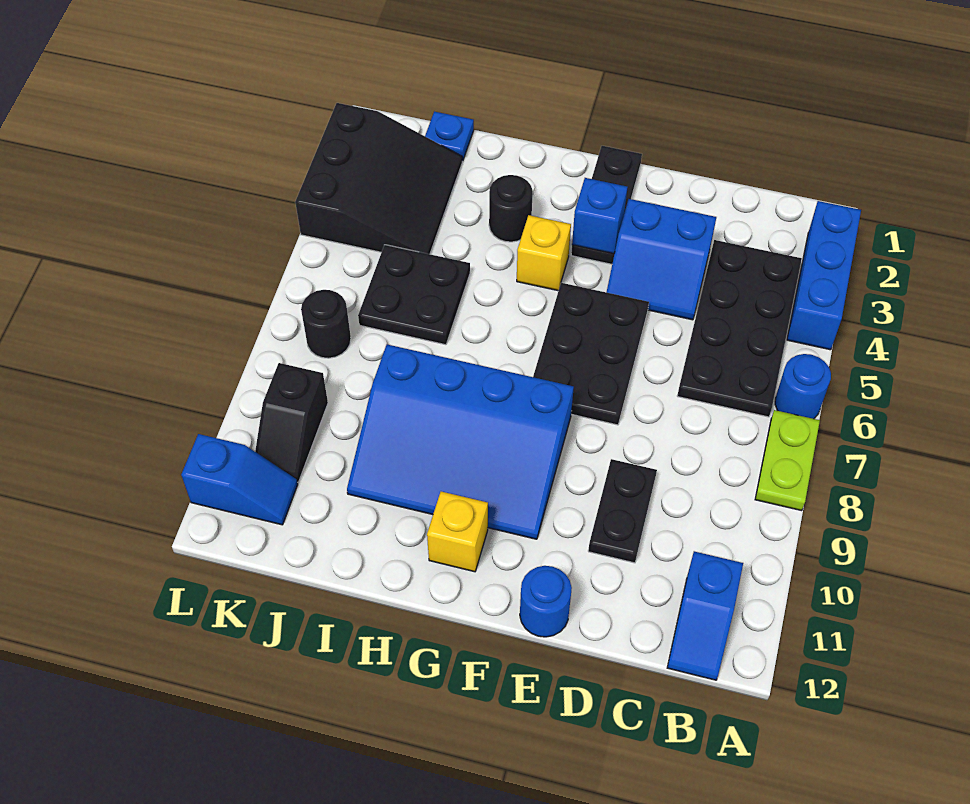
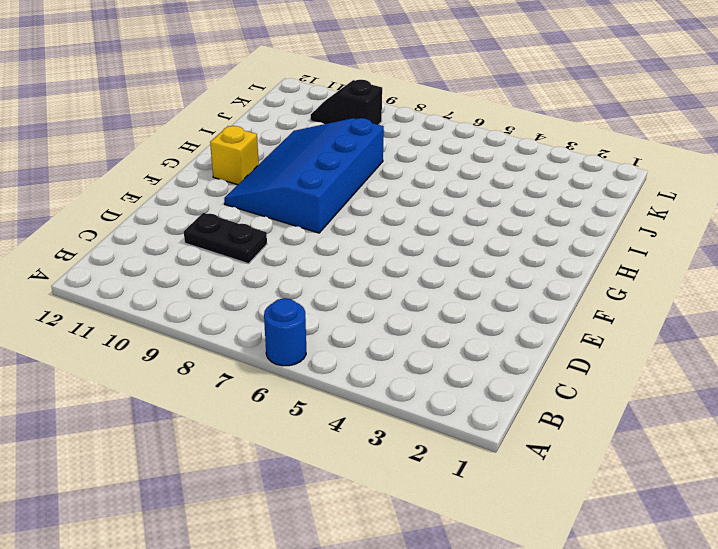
none -> blue 1x3 brick [787,201,861,350]
none -> lime 1x2 plate [755,410,820,511]
none -> black 2x4 plate [677,240,802,417]

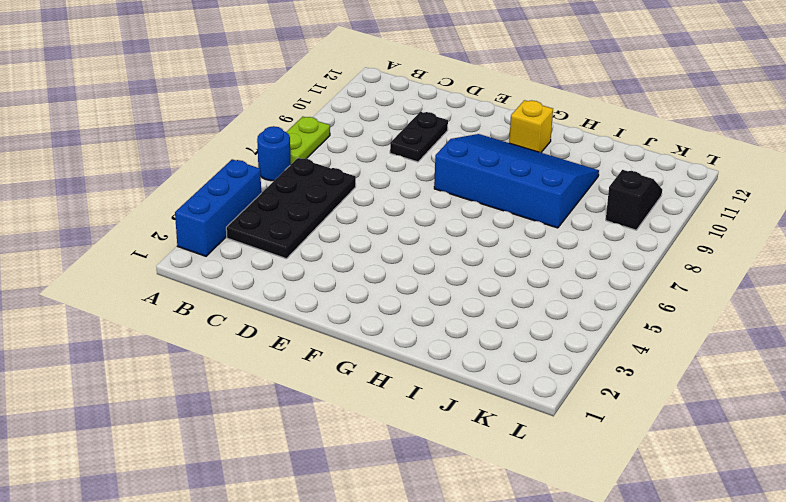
none -> blue 1x2 slope [667,551,743,680]
none -> blue 2x2 slope [607,199,716,320]
none -> black 2x3 plate [533,283,649,425]

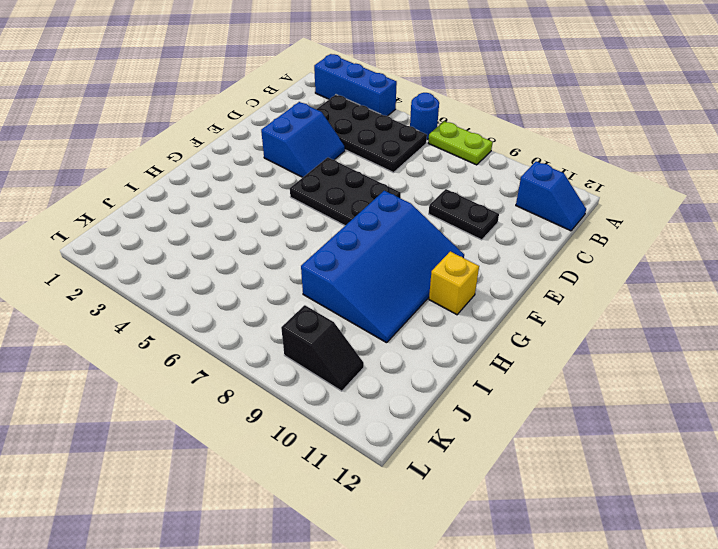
none -> blue 1x1 round brick [520,566,572,637]
none -> black 1x3 plate [571,146,642,264]
none -> yellow 1x1 brick [517,215,571,291]

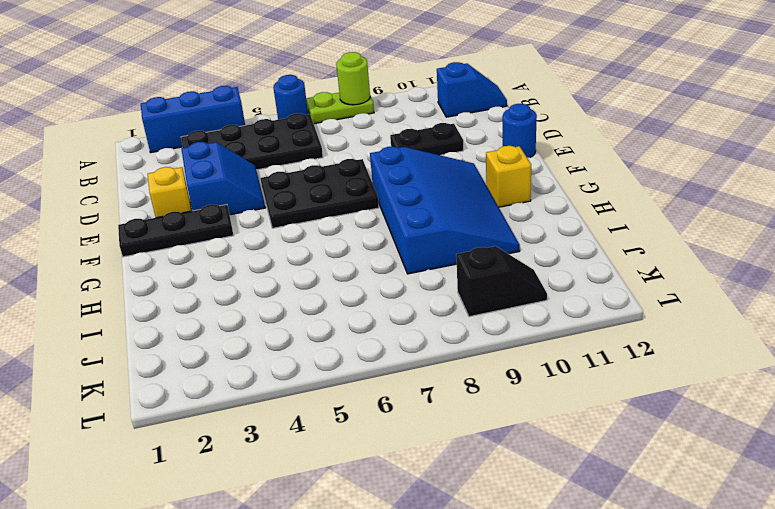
lime 1x1 round brick [336,52,370,105] -> none
yellow 1x1 brick [148,167,191,218] -> yellow 1x1 brick moved to [517,215,571,291]
none -> black 1x1 round brick [489,175,533,242]
none -> black 2x2 plate [358,245,470,345]
none -> blue 1x1 plate [425,112,474,161]

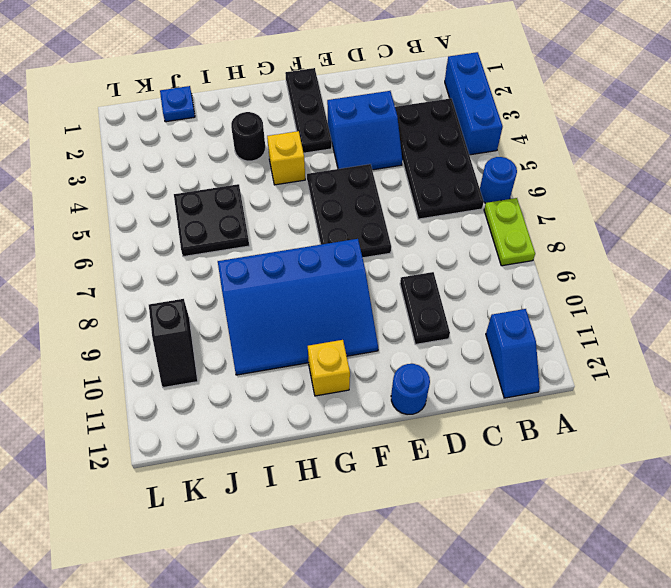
none -> black 3x3 slope [295,103,462,254]
none -> black 1x1 round brick [301,290,351,358]
none -> blue 1x2 slope [181,434,298,525]

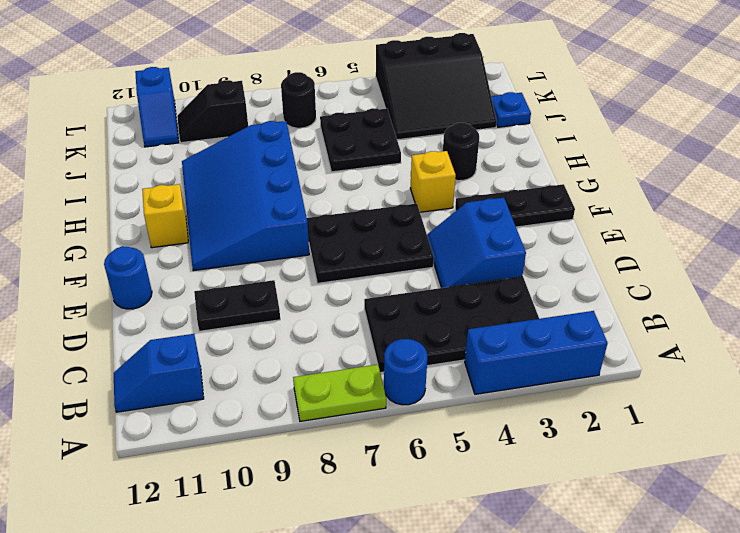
none -> blue 1x1 brick [572,178,628,254]

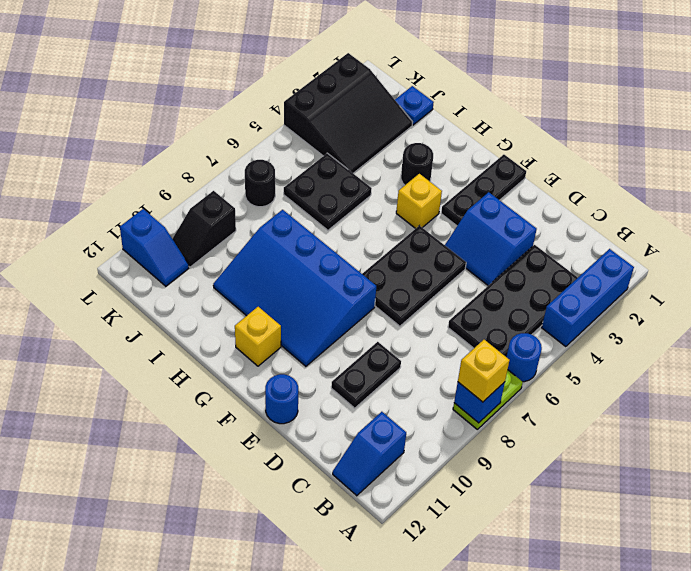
blue 1x1 brick [454,382,505,423] -> blue 1x1 brick moved to [572,178,628,254]
yellow 1x1 brick [458,340,510,402] -> none

